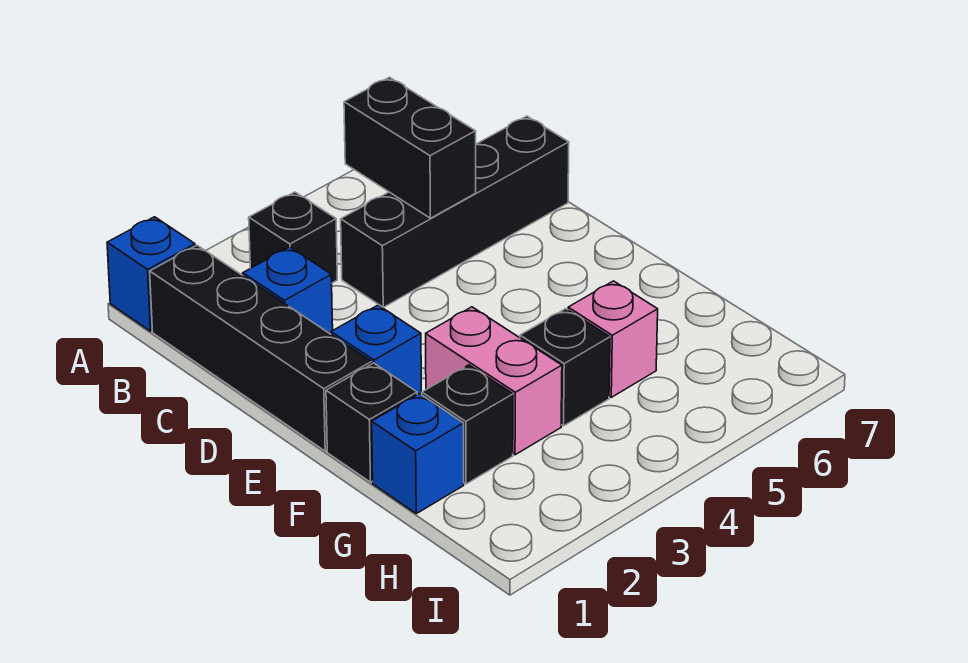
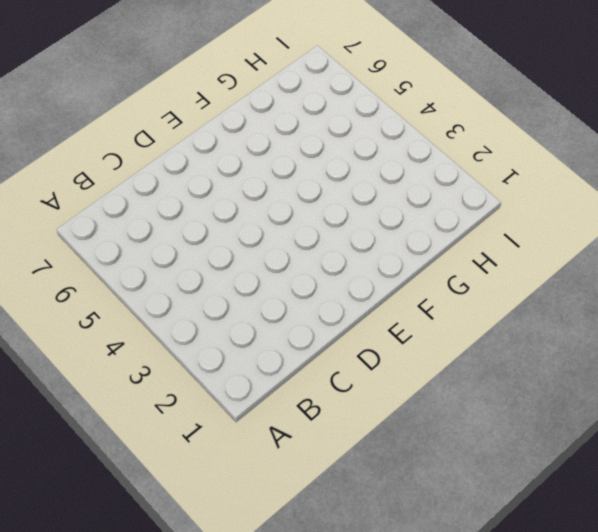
none -> blue 1x1 brick [107,217,195,331]
none -> black 1x4 brick [150,245,372,451]
none -> black 1x1 brick [249,192,337,283]

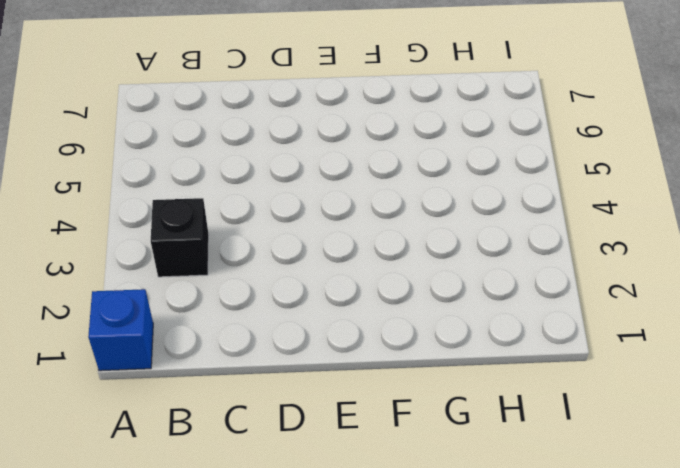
none -> black 1x4 brick [150,245,372,451]
none -> blue 1x1 brick [243,247,333,334]
none -> black 1x4 brick [341,116,569,307]

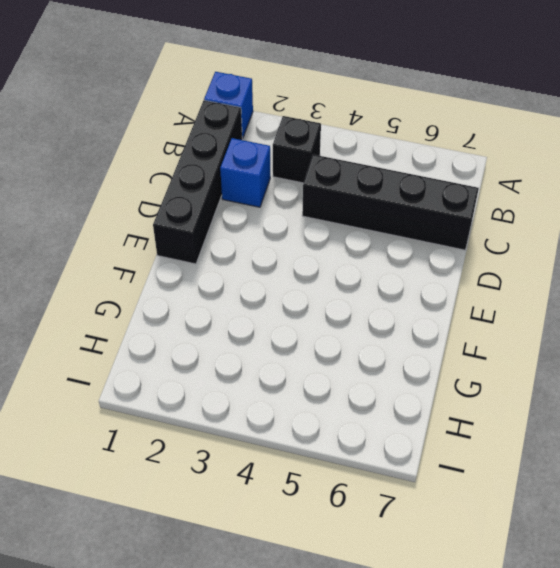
none -> blue 1x1 brick [331,305,422,395]
none -> black 1x1 brick [326,363,417,482]
none -> pink 1x2 brick [426,307,562,455]

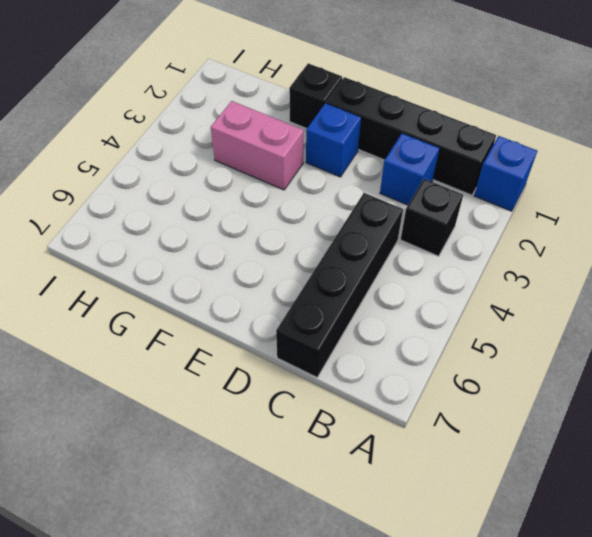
none -> blue 1x1 brick [372,394,464,514]
none -> black 1x1 brick [422,365,513,484]
none -> black 1x1 brick [520,309,610,426]

